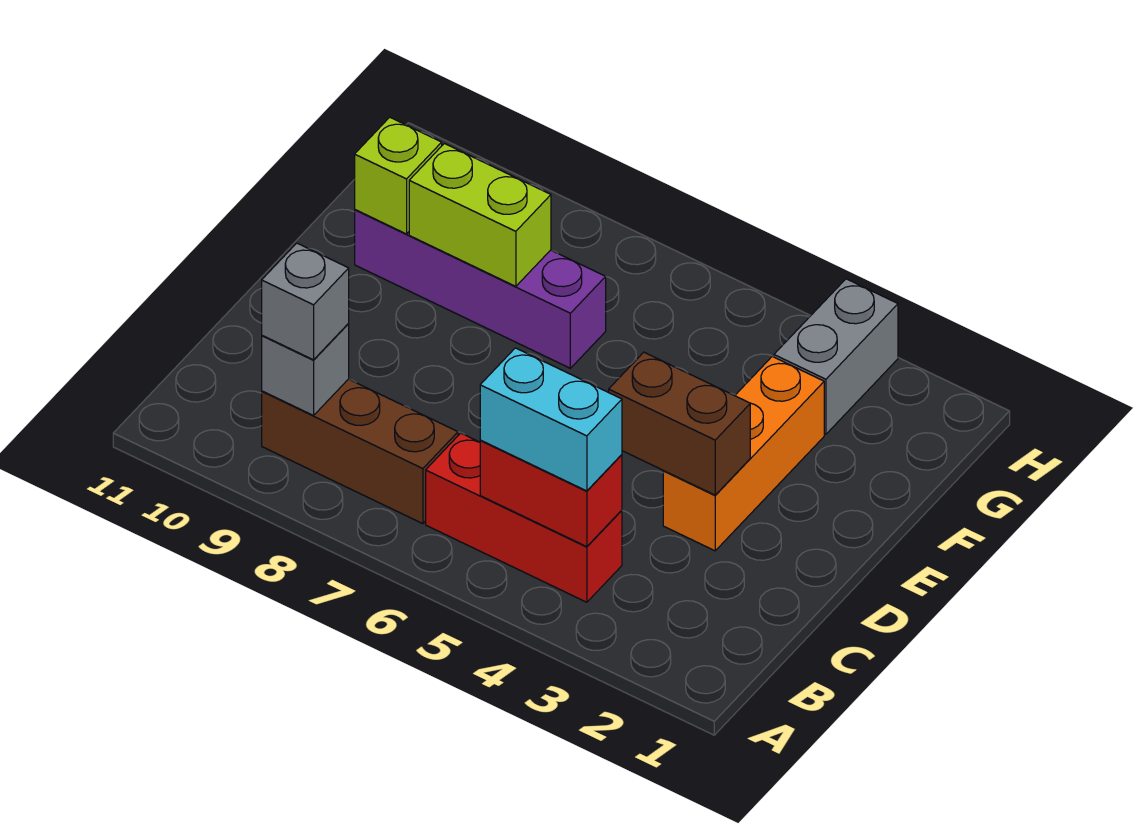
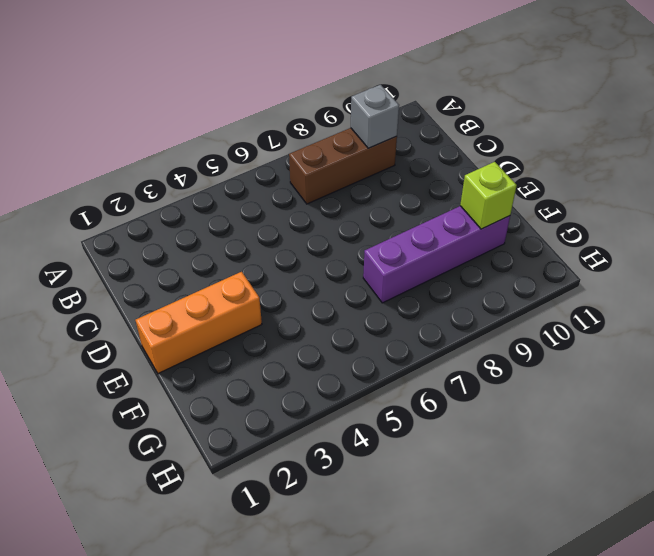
orange 1x3 brick [136,272,262,374] -> orange 1x3 brick turned to [663,356,824,551]
none -> red 1x3 brick [426,433,622,602]
none -> grey 1x2 brick [774,279,898,434]
none -> red 1x2 brick [480,440,622,547]

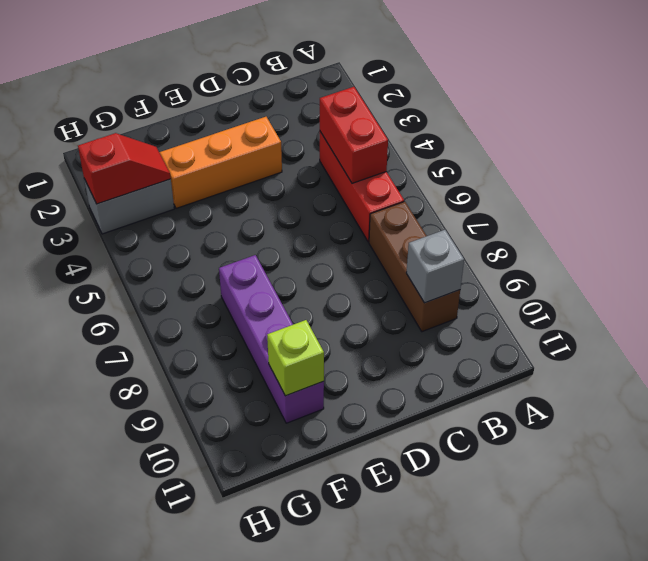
red 1x2 slope [78,133,171,204] -> none
none -> brown 1x2 brick [609,352,750,495]
none -> lime 1x2 brick [409,143,551,286]
none -> cyan 1x2 brick [480,348,622,491]

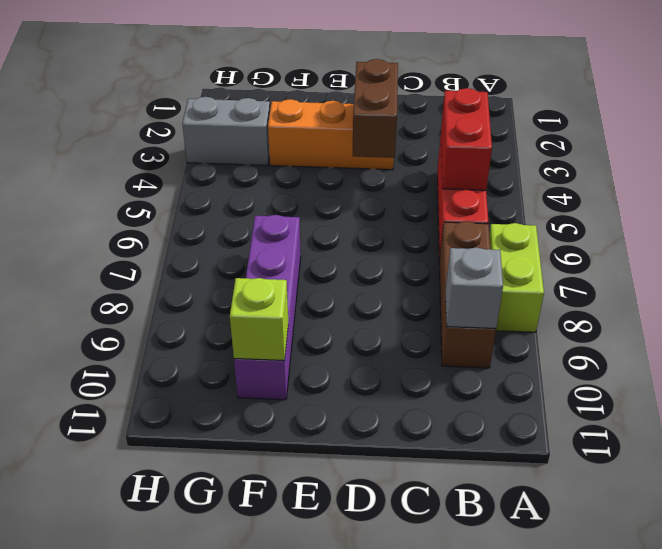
lime 1x2 brick [489,223,544,332] -> lime 1x2 brick moved to [409,143,551,286]
none -> cyan 1x2 brick [480,348,622,491]
none -> grey 1x1 brick [262,243,349,360]

